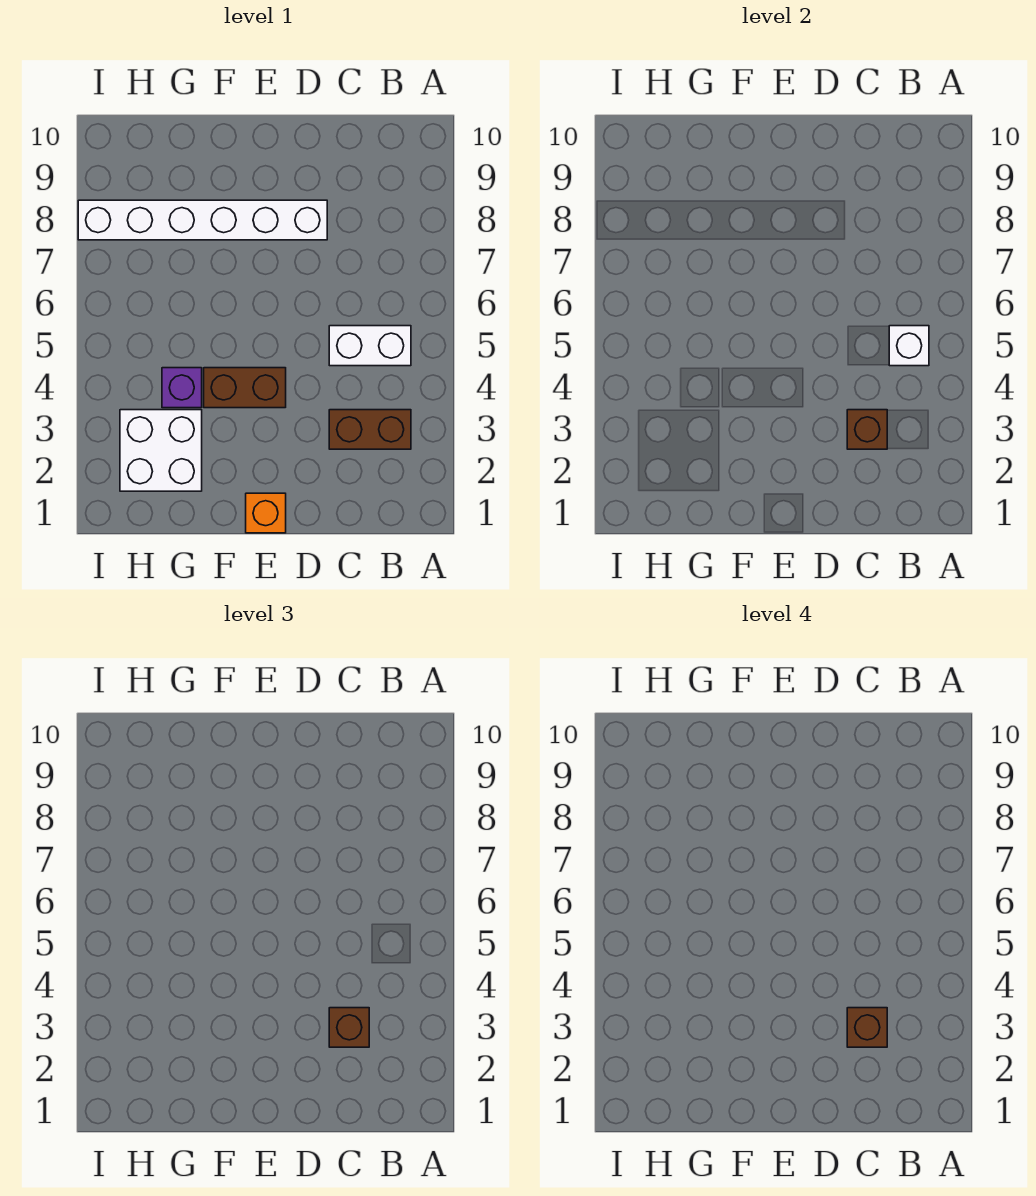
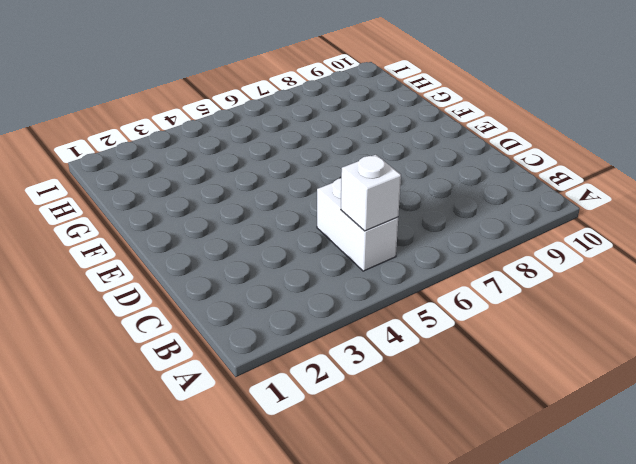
none -> brown 1x2 brick [329,410,411,449]
none -> white 1x6 brick [78,200,327,240]

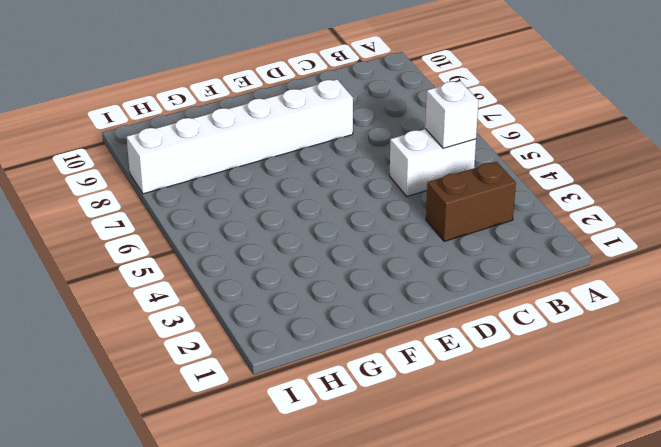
none -> orange 1x1 brick [246,493,286,533]
none -> brown 1x2 brick [204,368,286,408]

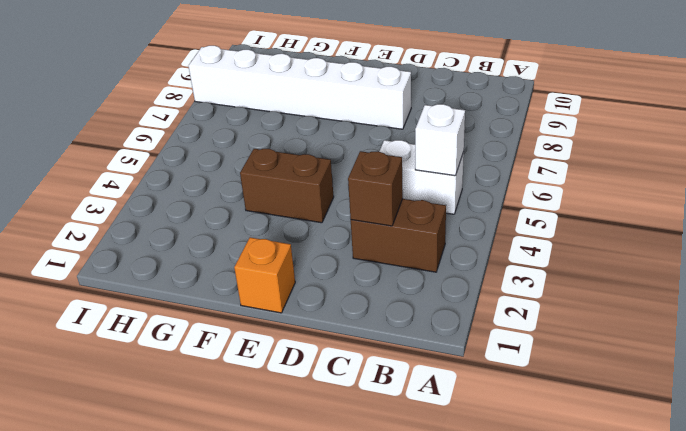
none -> white 2x2 brick [120,410,202,491]
none -> purple 1x1 brick [162,368,202,408]

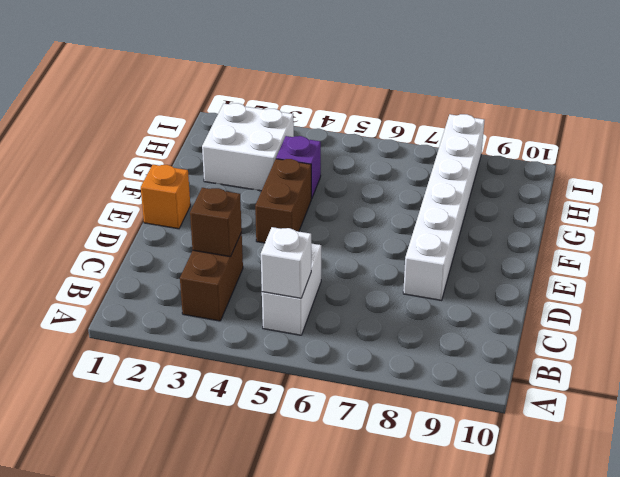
none -> brown 1x1 brick [329,1008,369,1047]
none -> brown 1x1 brick [847,1008,887,1047]

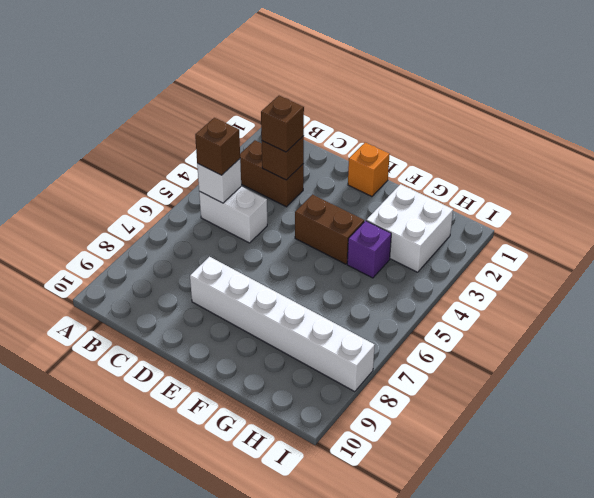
brown 1x1 brick [195,118,240,175] -> brown 1x1 brick moved to [847,1008,887,1047]

